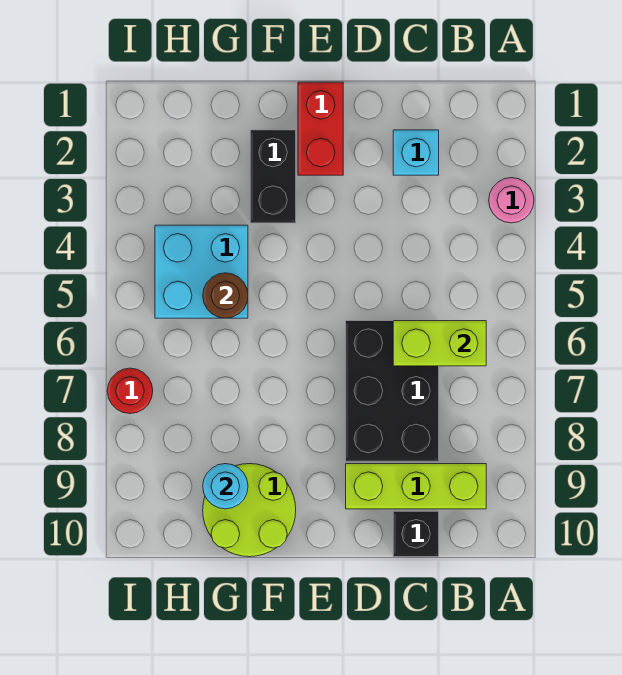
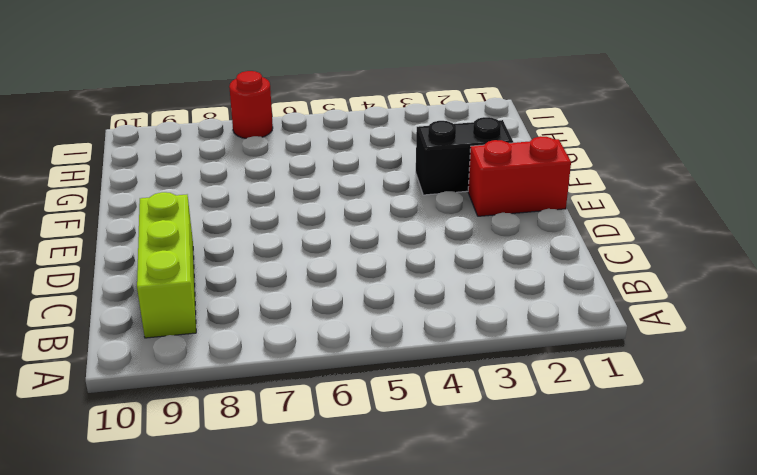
none -> pink 1x1 round brick [489,178,534,223]
none -> cyan 1x1 brick [393,130,439,175]
none -> black 2x3 brick [346,321,439,461]

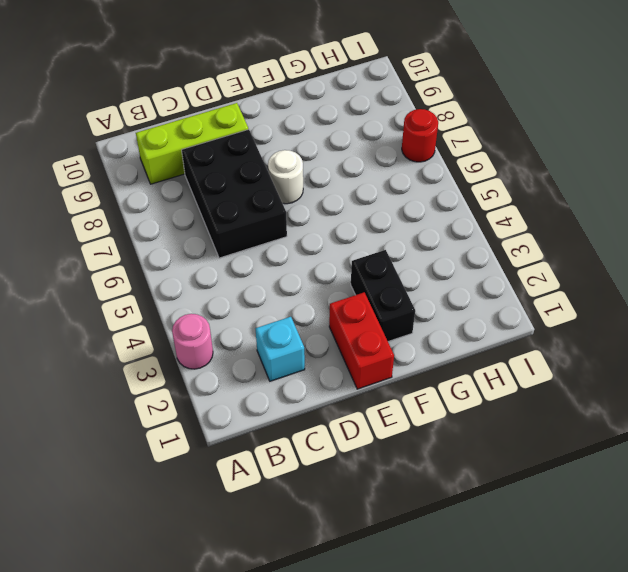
white 1x1 round brick [268,150,303,204] -> none
none -> black 1x1 brick [393,511,439,557]
none -> lime 2x2 round brick [203,464,296,557]
none -> cyan 2x2 brick [155,225,248,318]

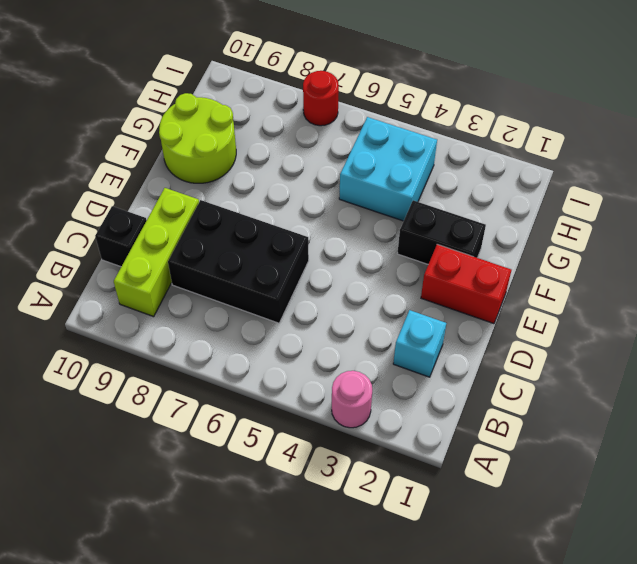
none -> lime 1x2 brick [393,321,486,366]
none -> brown 1x1 round brick [203,273,248,318]
none -> cyan 1x1 round brick [203,464,248,509]

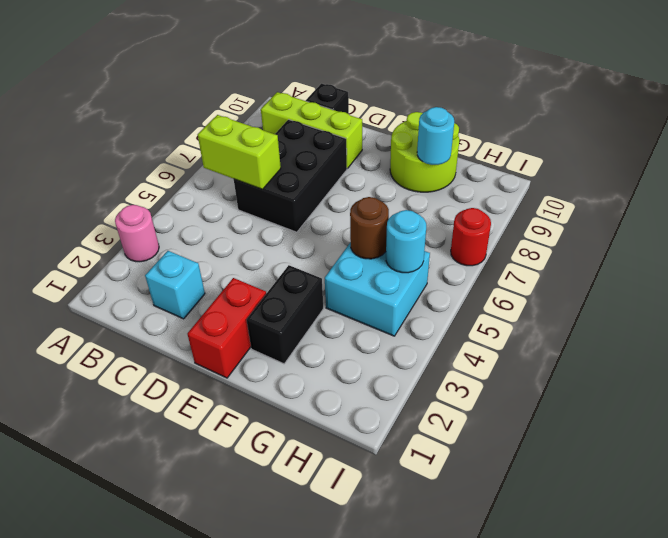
cyan 1x1 round brick [386,210,426,273] -> none

